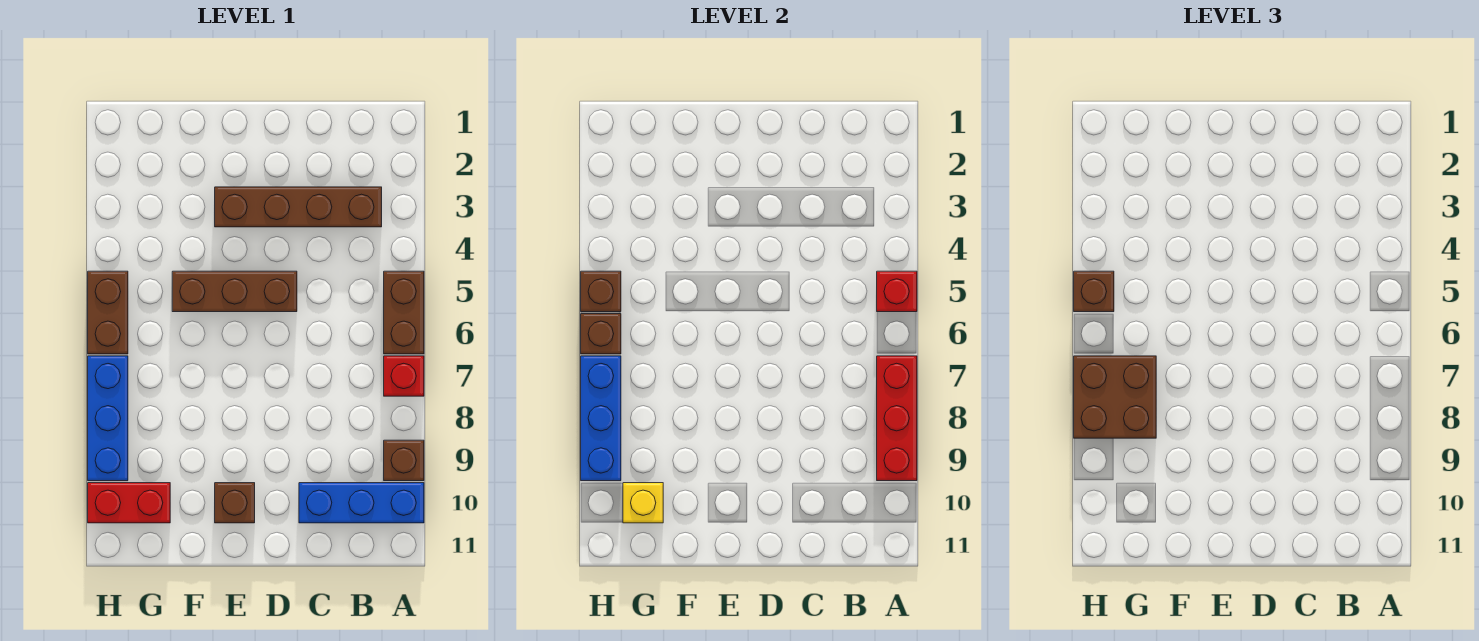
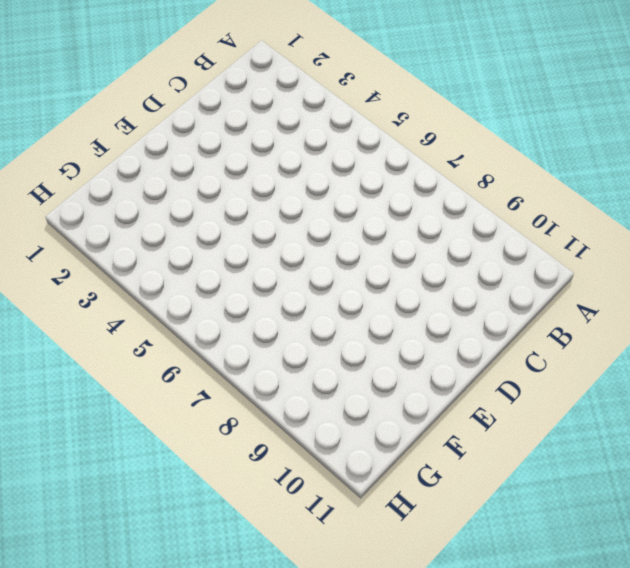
none -> brown 1x2 brick [384,271,424,354]
none -> red 1x1 brick [384,356,424,396]
none -> brown 1x1 brick [384,440,424,481]

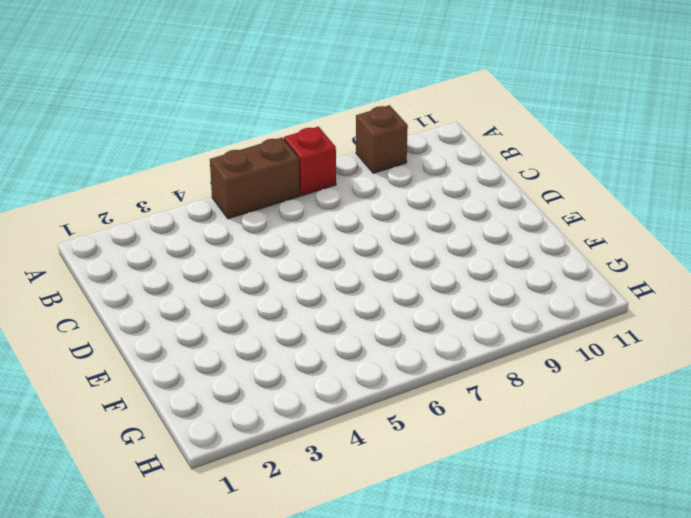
none -> blue 1x3 brick [299,483,424,523]
none -> brown 1x4 brick [215,187,382,227]
none -> brown 1x3 brick [172,271,297,312]

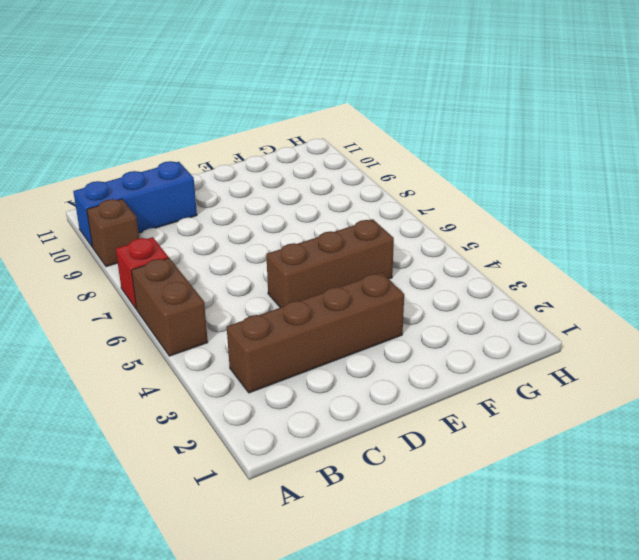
none -> brown 1x1 brick [215,483,255,523]
none -> red 1x2 brick [88,483,170,523]
none -> brown 1x2 brick [88,271,128,354]

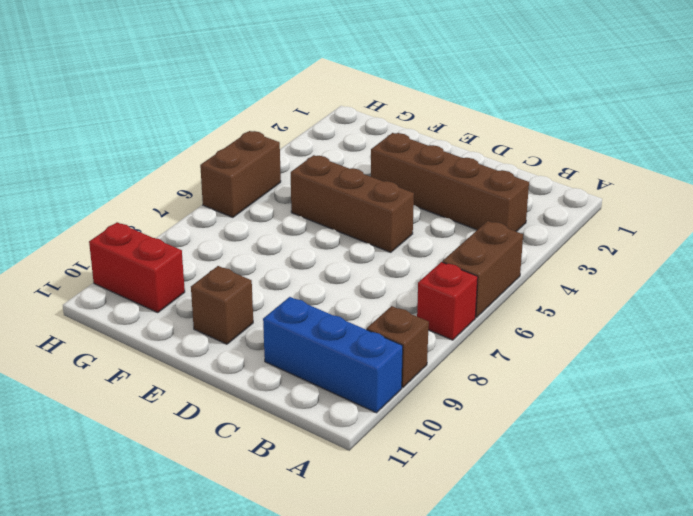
none -> blue 1x3 brick [88,356,128,481]
none -> red 1x1 brick [877,271,917,312]
none -> red 1x3 brick [877,356,917,481]

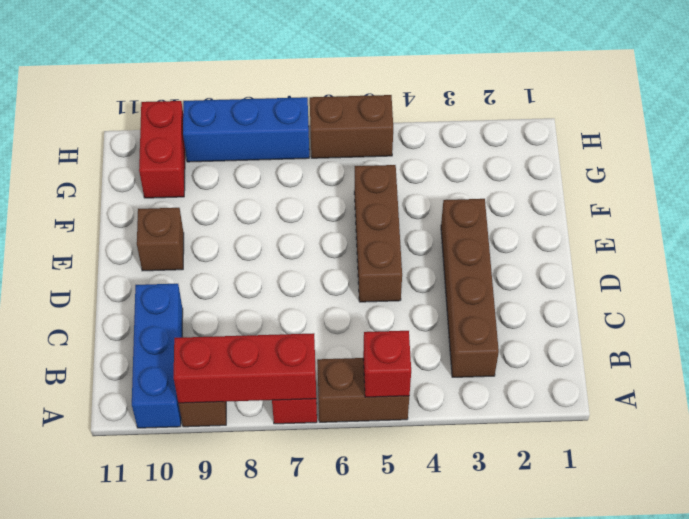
none -> yellow 1x1 brick [623,483,663,523]
none -> brown 1x1 brick [581,271,621,312]
none -> brown 1x1 brick [581,314,621,354]

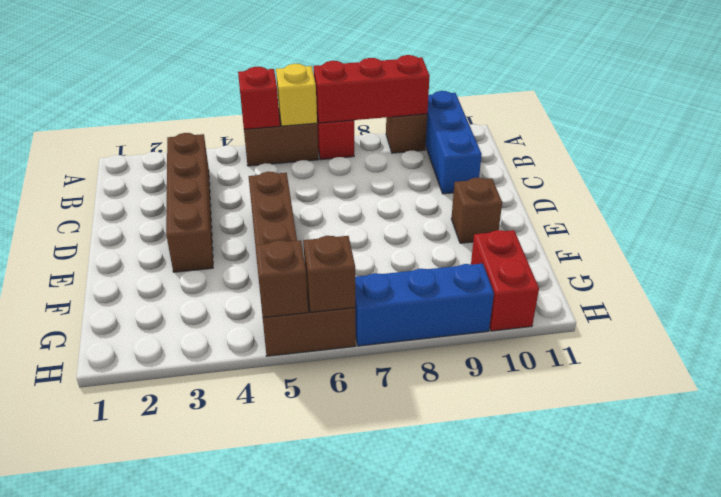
yellow 1x1 brick [276,64,317,126] -> yellow 1x1 brick moved to [623,483,663,523]
none -> blue 1x3 brick [581,356,621,481]
none -> brown 2x2 brick [1074,356,1156,438]
none -> brown 1x1 brick [1074,271,1114,312]

